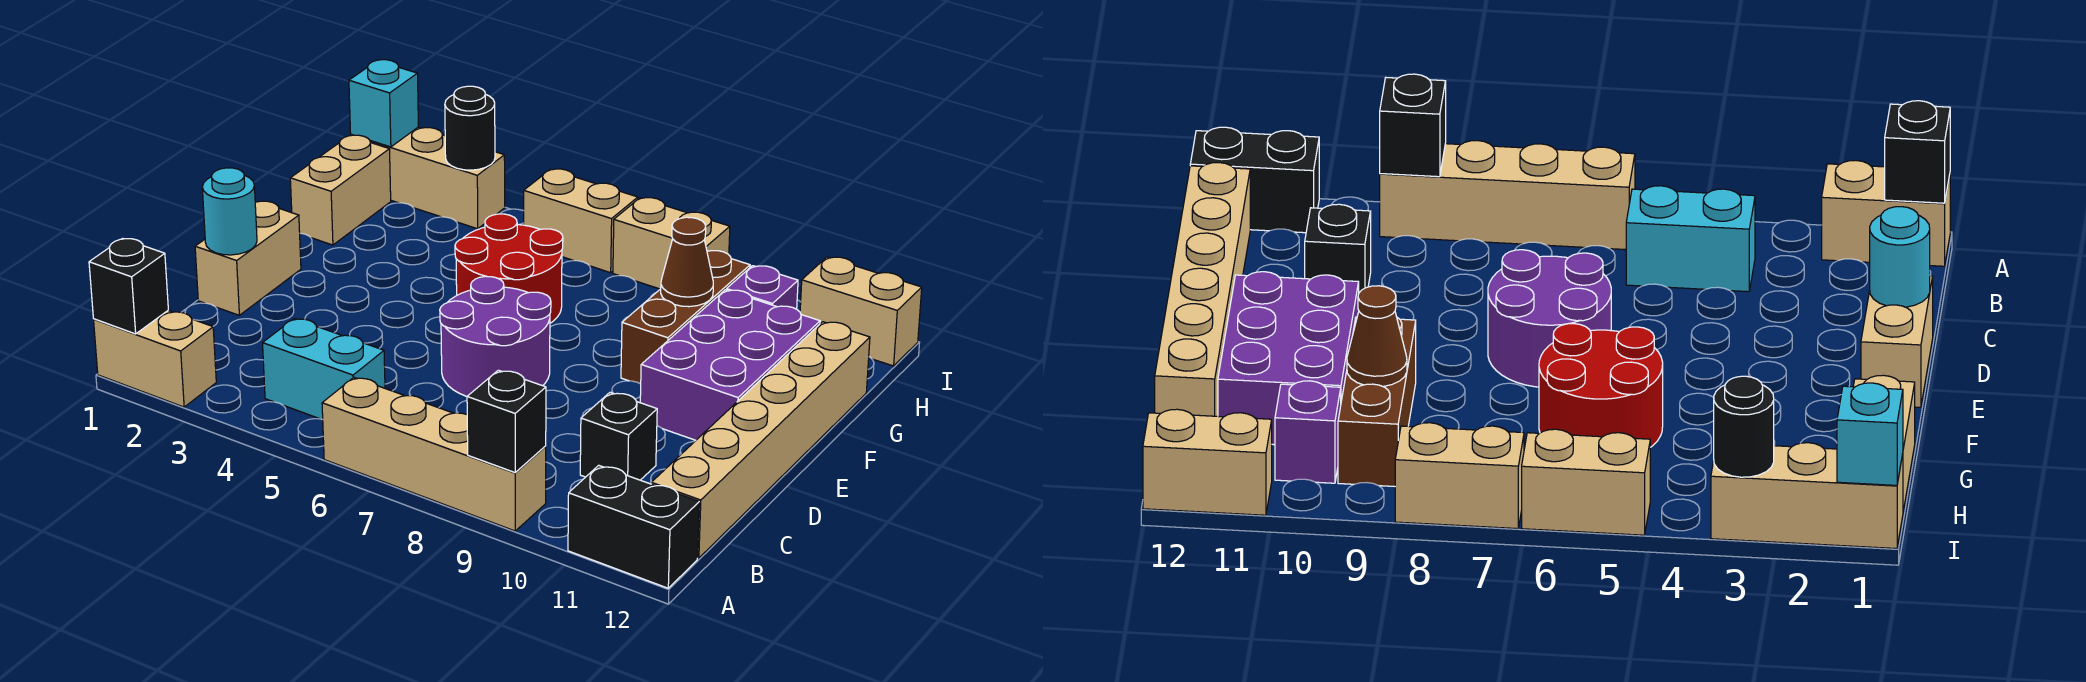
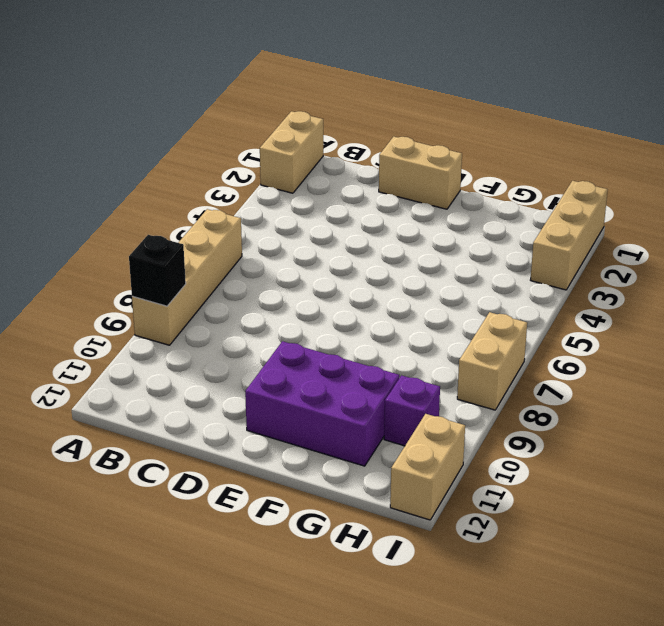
none -> black 1x2 brick [568,465,699,588]
none -> cyan 1x2 brick [263,319,385,420]
none -> tan 1x6 brick [651,322,870,558]

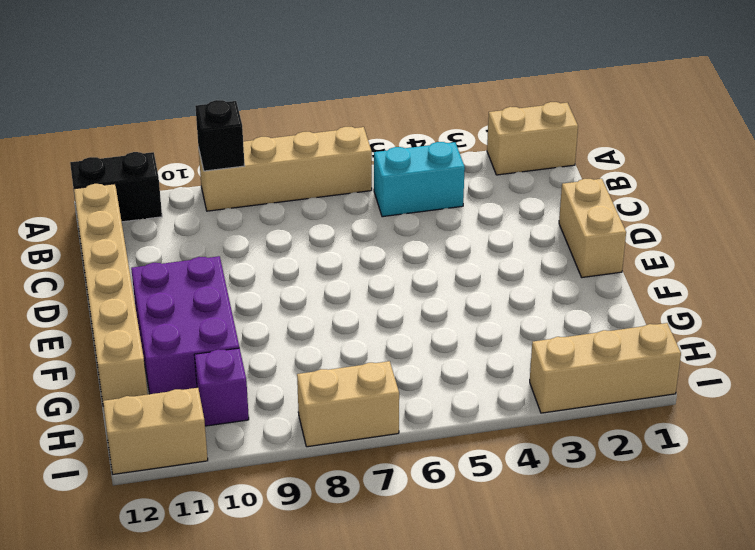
none -> black 1x1 brick [580,392,657,480]
none -> purple 2x2 round brick [440,276,551,396]
none -> red 2x2 round brick [455,214,563,323]

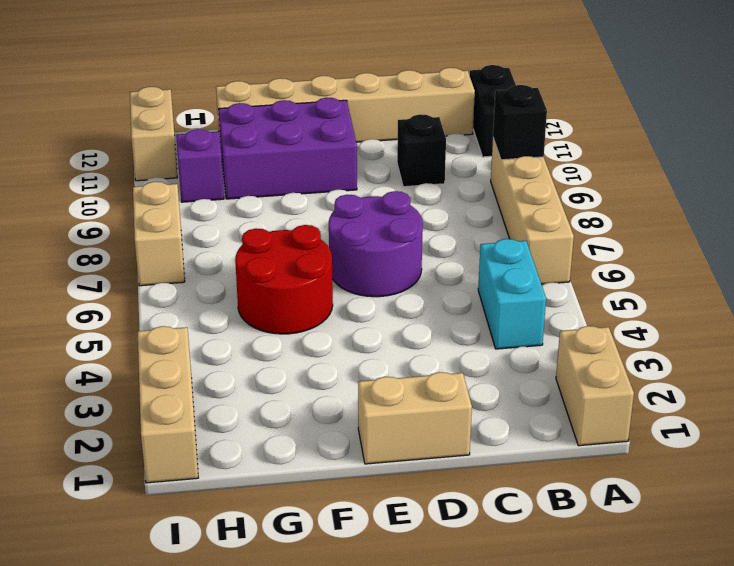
none -> brown 1x3 brick [621,251,750,384]
none -> tan 1x2 brick [290,135,391,245]
none -> tan 1x2 brick [524,169,638,273]

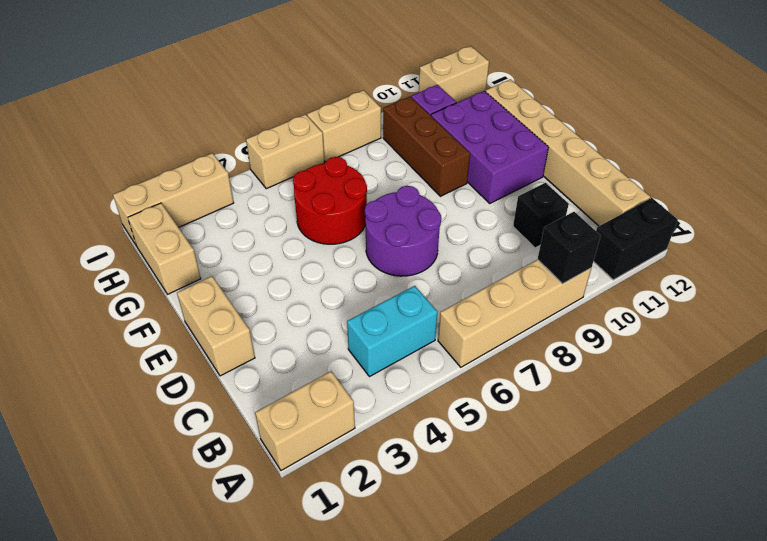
none -> black 1x1 brick [89,239,168,334]
none -> cyan 1x1 round brick [202,168,257,255]
none -> brown 1x1 cone [661,217,713,307]

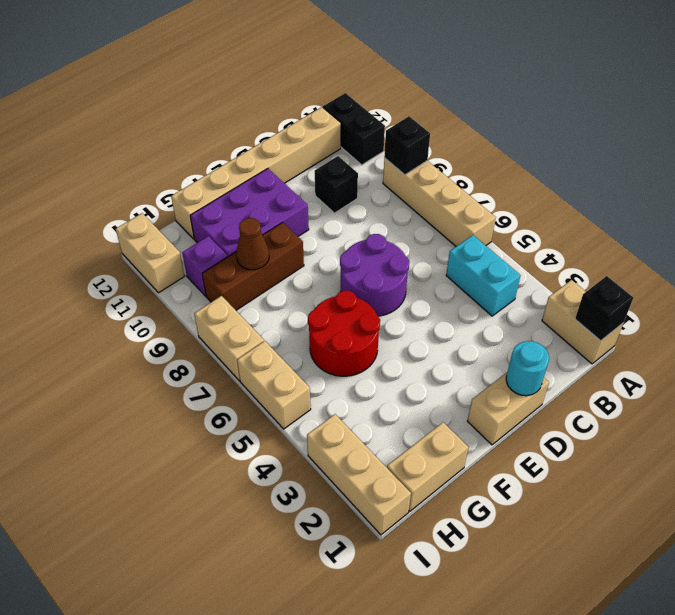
none -> cyan 1x1 brick [349,60,418,147]
none -> black 1x1 round brick [445,86,495,170]

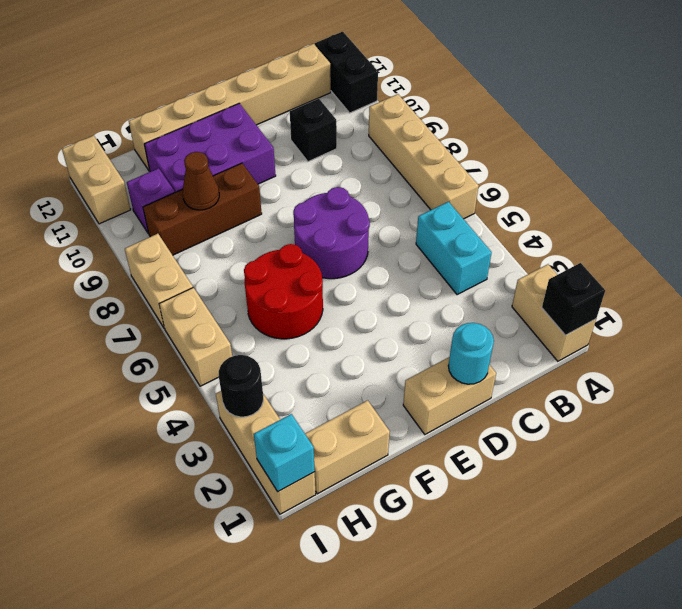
none -> black 1x1 brick [467,370,546,472]

